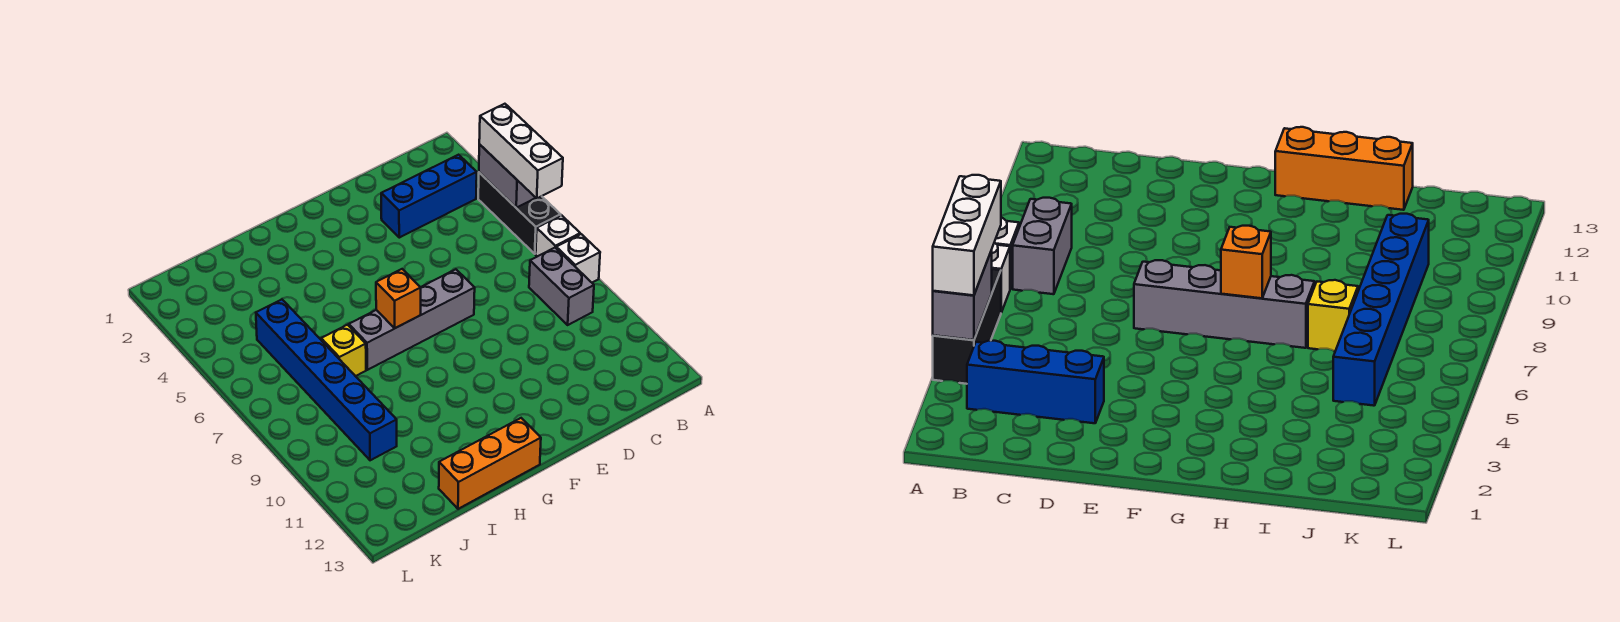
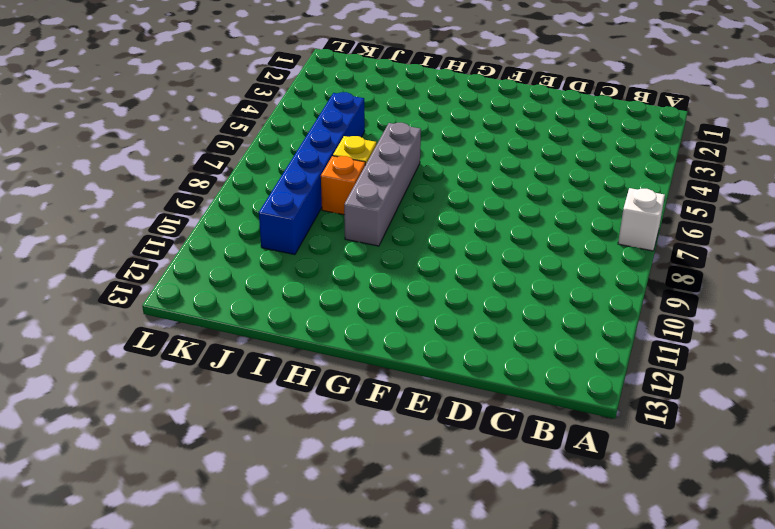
grey 1x4 brick [344,123,421,246] -> grey 1x4 brick turned to [349,269,475,370]
orange 1x1 brick [321,156,365,215] -> orange 1x1 brick moved to [376,269,421,328]
none -> black 1x3 brick [478,172,561,254]
none -> white 1x1 brick [556,234,600,283]
none -> blue 1x3 brick [381,155,477,238]

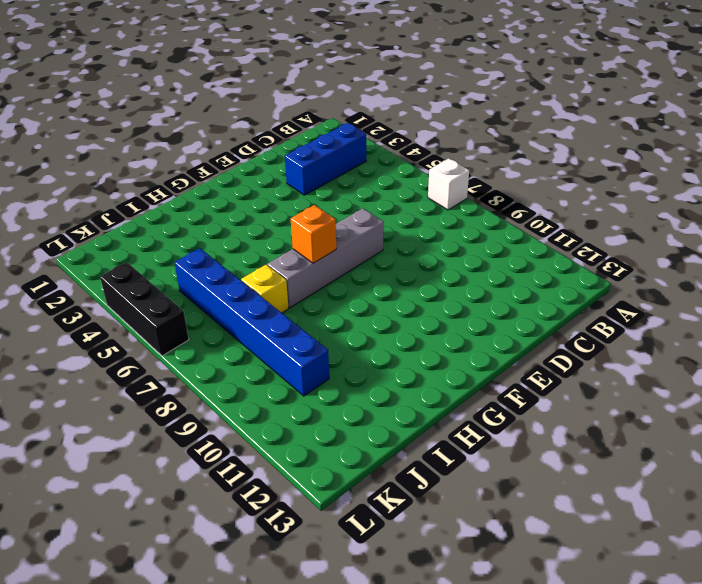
black 1x3 brick [100,262,189,356] -> black 1x3 brick moved to [478,172,561,254]
none -> white 1x1 brick [556,234,600,283]
none -> grey 1x2 brick [529,248,594,325]
none -> orange 1x3 brick [439,418,541,509]

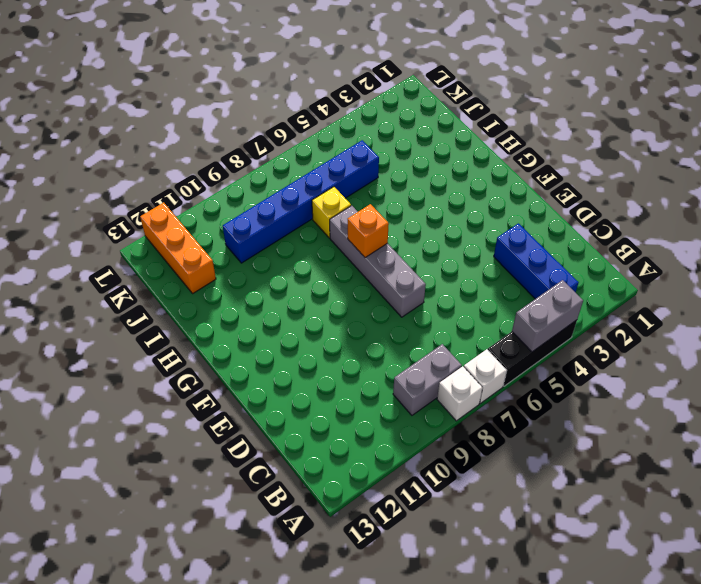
orange 1x3 brick [140,203,216,293] -> orange 1x3 brick moved to [439,418,541,509]
none -> white 1x3 brick [479,104,563,198]

